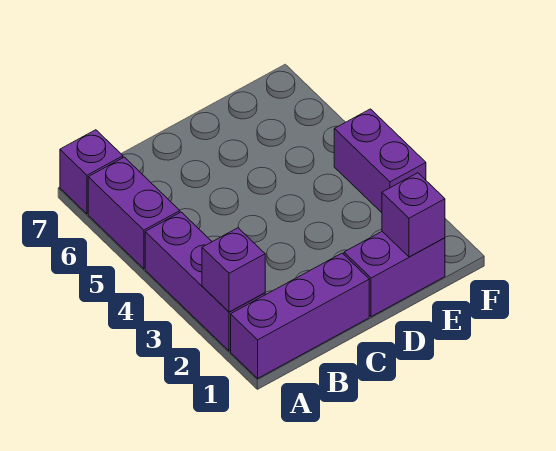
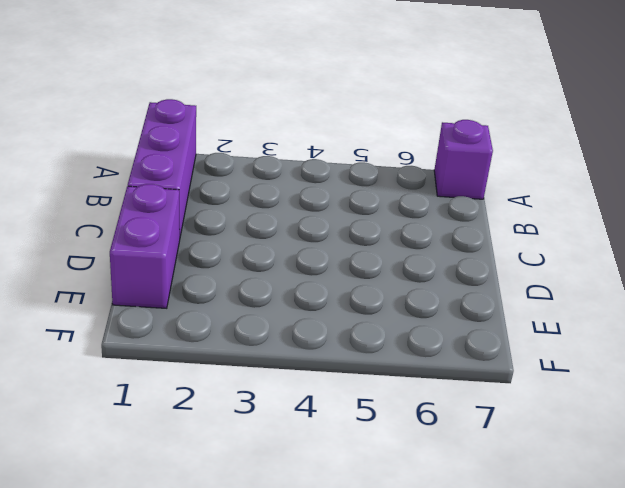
none -> purple 1x3 brick [145,212,265,351]
none -> purple 1x2 brick [88,157,180,269]

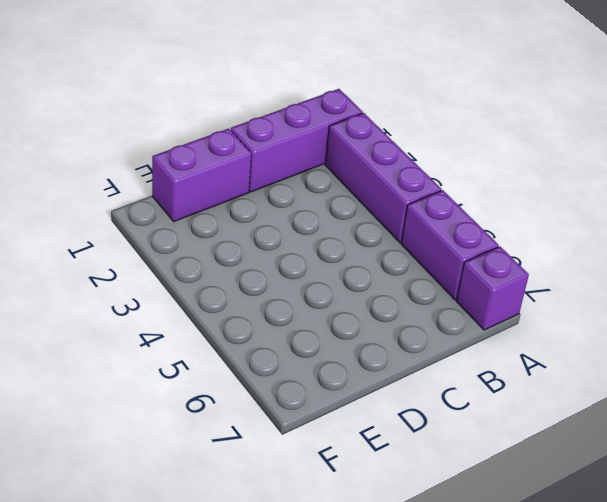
none -> purple 1x2 brick [334,109,426,213]
none -> purple 1x1 brick [202,228,265,312]

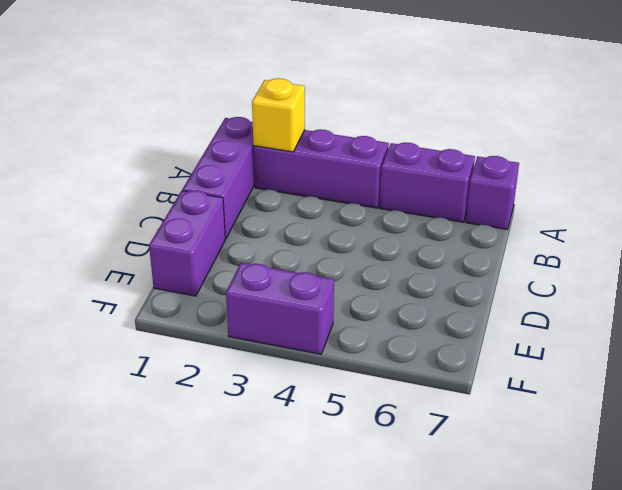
yellow 1x1 brick [252,78,305,152] -> purple 1x1 brick [202,228,265,312]
none -> purple 1x1 brick [382,173,445,257]

